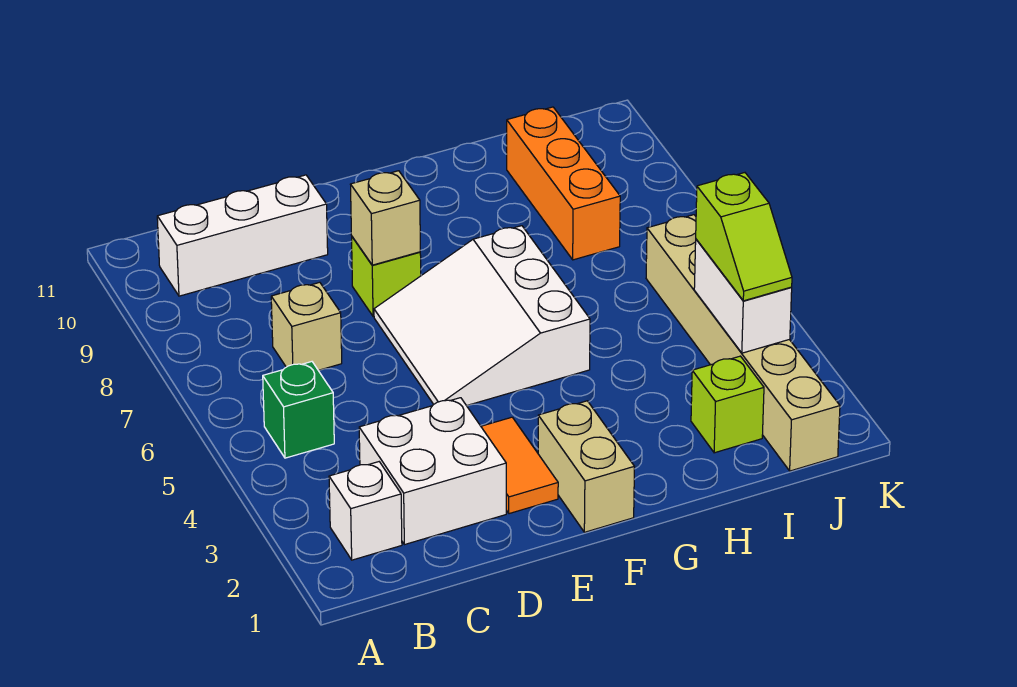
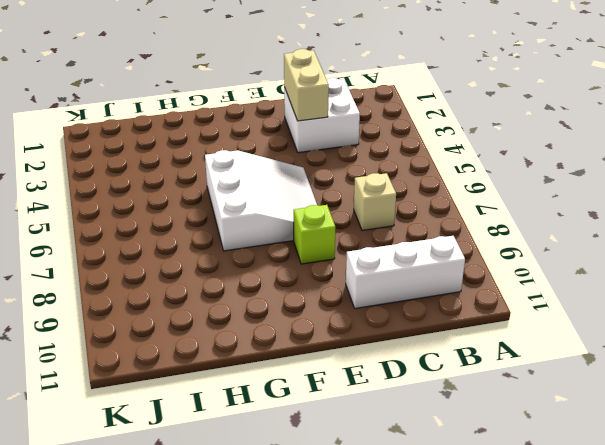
tan 1x2 brick [284,49,329,121] -> tan 1x2 brick moved to [538,401,634,532]
none -> white 1x1 brick [329,462,402,560]
none -> green 1x1 brick [263,362,334,458]
none -> orange 1x2 tile [481,417,558,514]

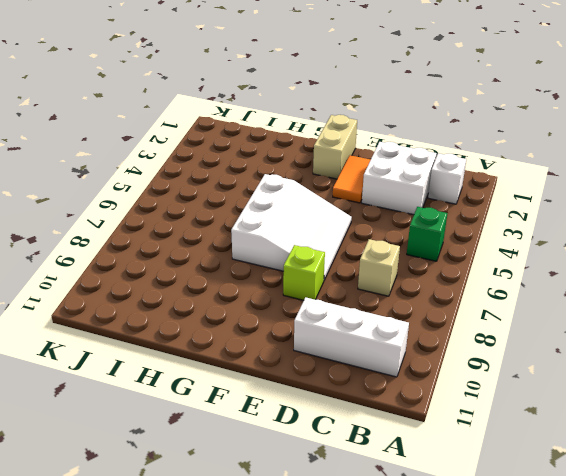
none -> lime 1x1 brick [691,356,764,453]
none -> orange 1x3 brick [507,107,620,260]
none -> tan 1x6 brick [646,215,840,471]

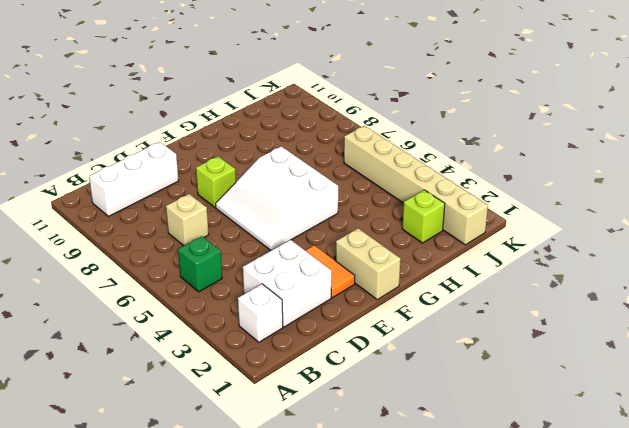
none -> orange 1x3 brick [507,107,620,260]
none -> tan 1x1 brick [350,171,420,265]
none -> white 1x2 brick [694,239,792,353]

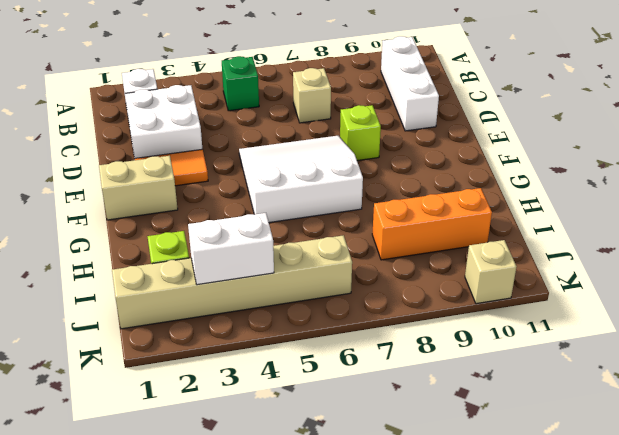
tan 1x1 brick [465,240,517,304] -> tan 1x1 brick moved to [350,171,420,265]
none -> lime 1x2 slope [696,173,792,301]

